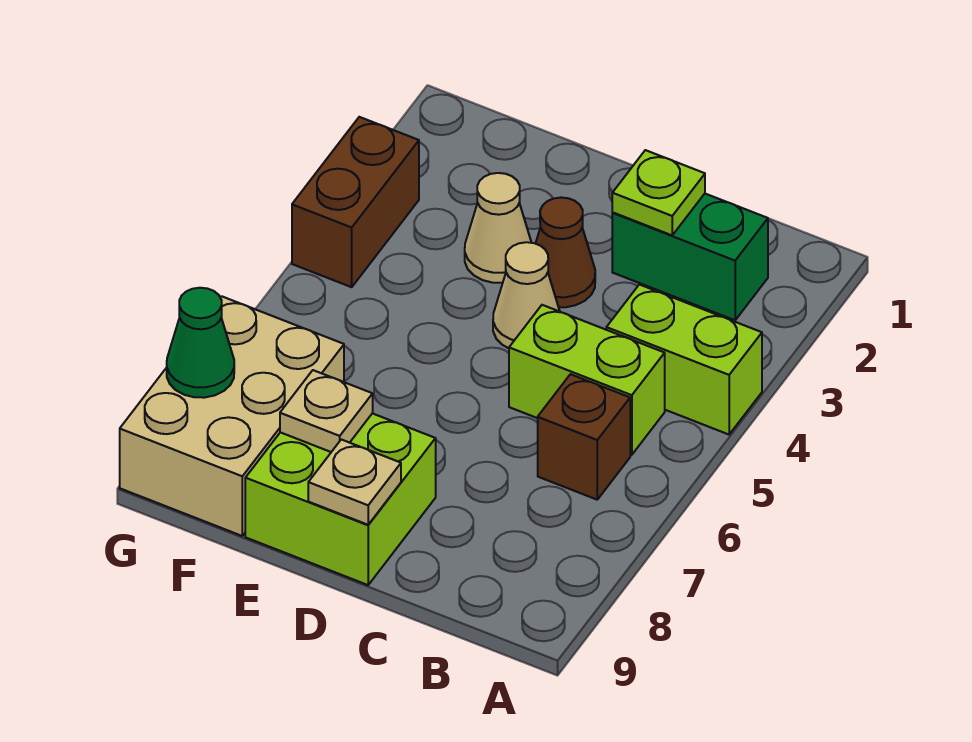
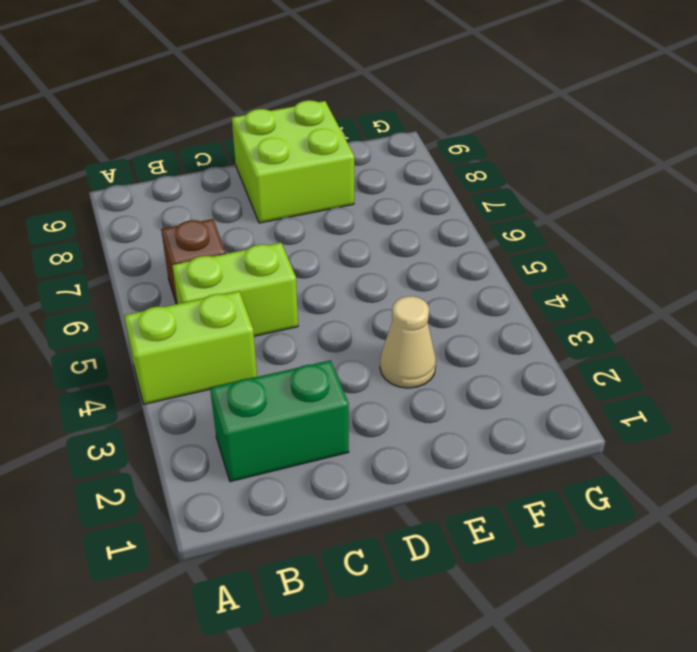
none -> brown 1x1 cone [536,198,595,307]
none -> tan 1x1 cone [493,242,560,348]
none -> tan 2x3 brick [120,296,344,536]

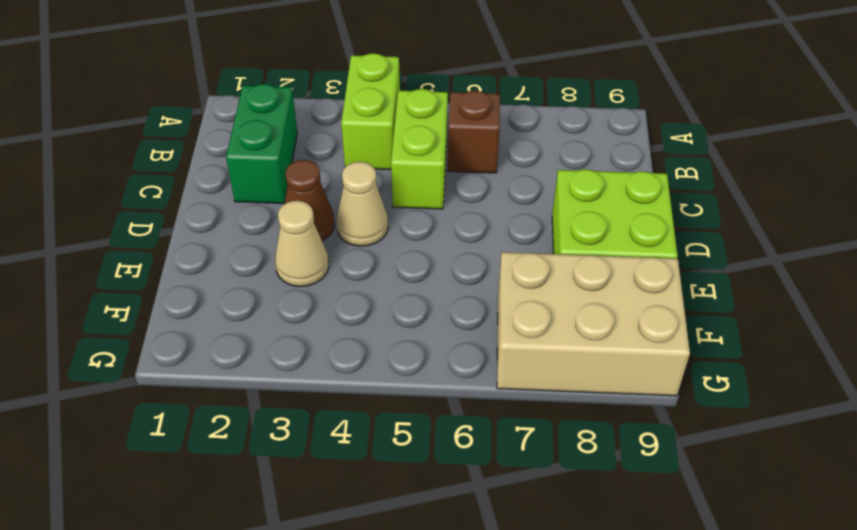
none -> brown 1x2 brick [292,117,419,287]
none -> lime 1x1 plate [612,150,705,235]
none -> tan 1x1 plate [308,440,401,525]

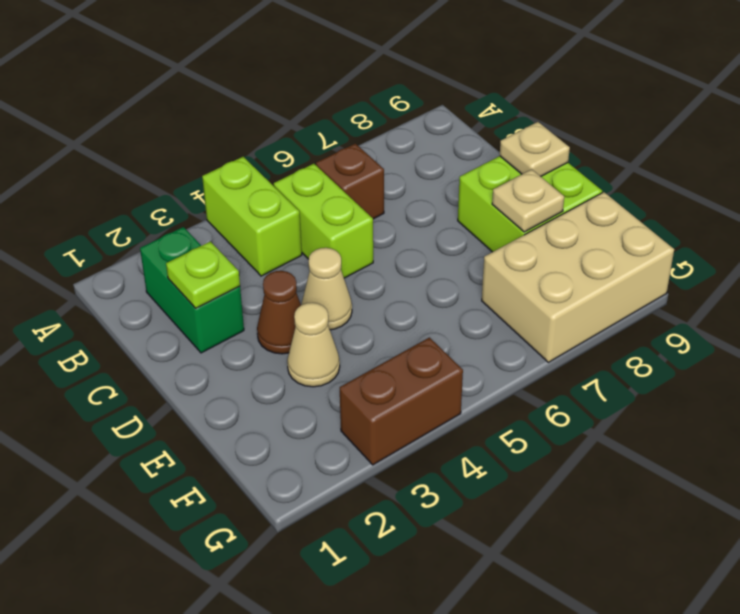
none -> green 1x1 cone [167,288,234,398]

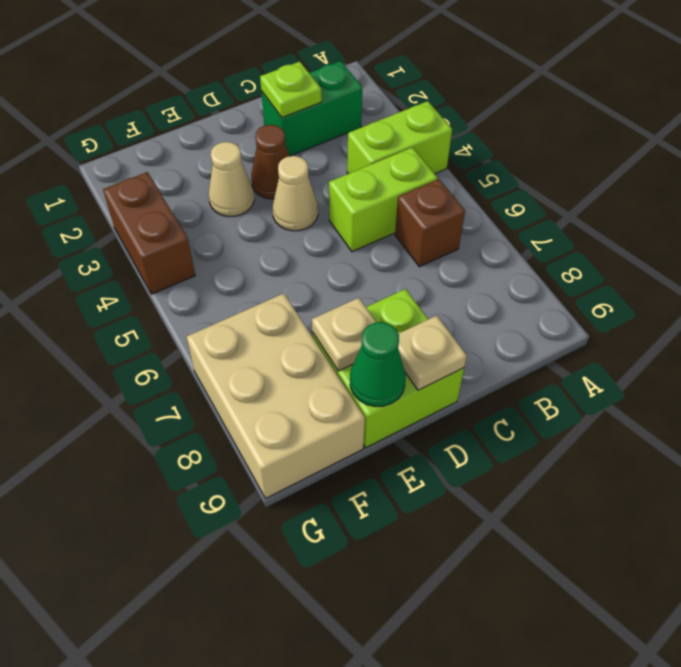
green 1x1 cone [350,322,406,406] -> green 1x1 cone moved to [167,288,234,398]

